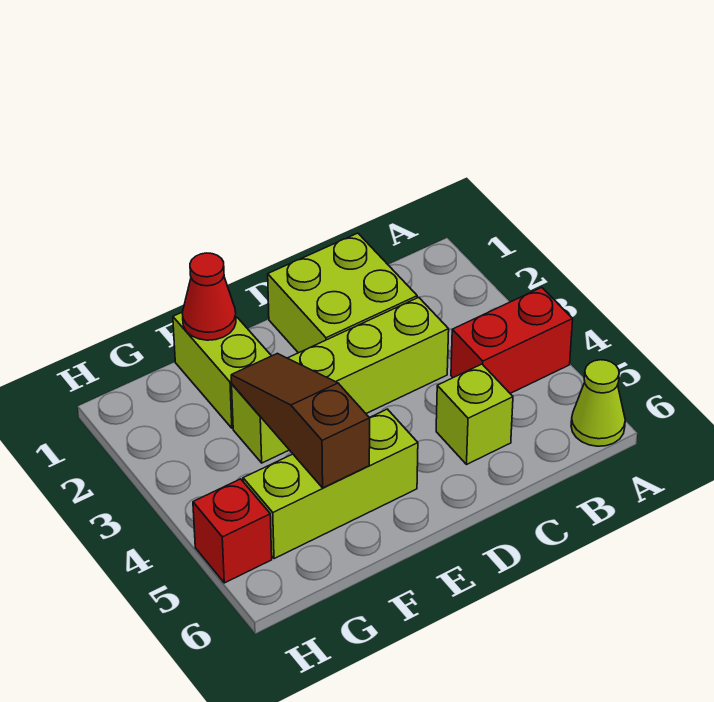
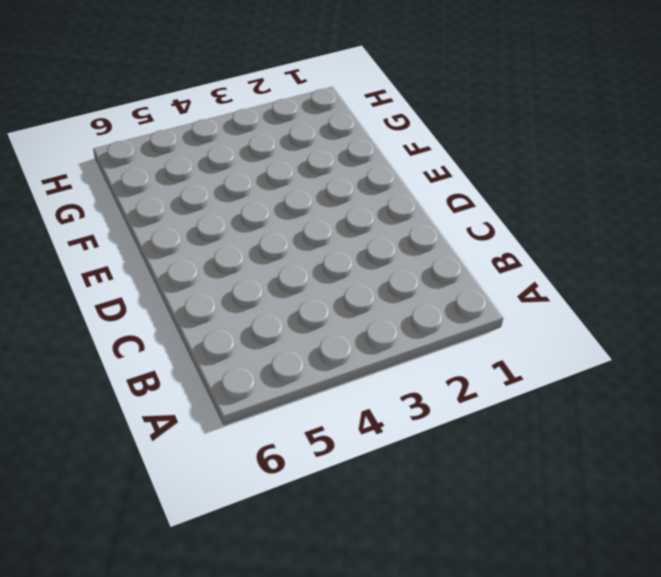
none -> red 1x2 brick [451,287,573,393]
none -> lime 1x1 cone [571,360,625,446]

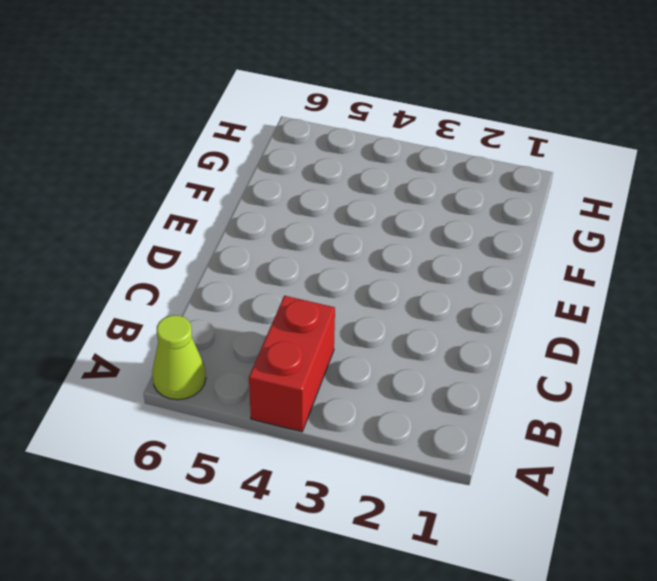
none -> lime 2x2 brick [268,233,417,353]
none -> lime 1x4 brick [232,297,449,463]

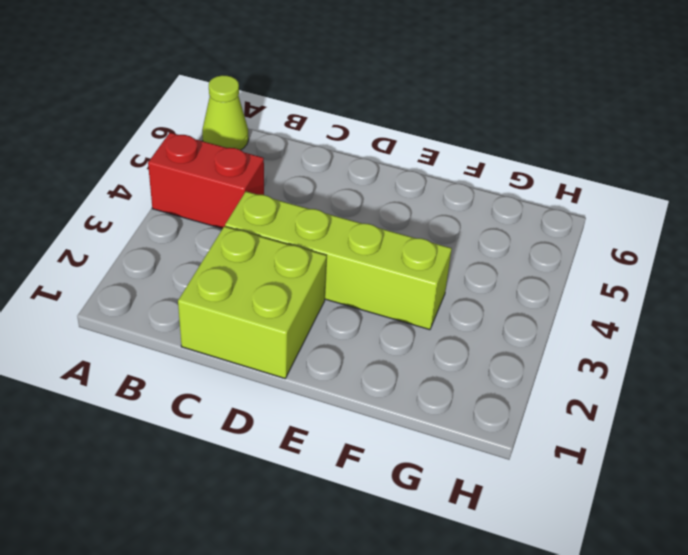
none -> lime 1x1 brick [436,364,513,464]
none -> lime 1x3 brick [243,409,418,559]

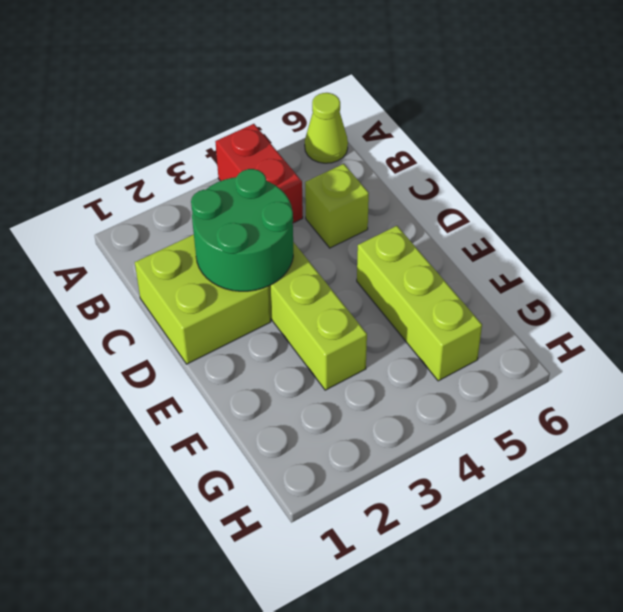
green 2x2 round brick [191,169,293,291] -> none
none -> lime 1x2 brick [173,312,271,428]
none -> red 1x1 brick [193,479,272,583]

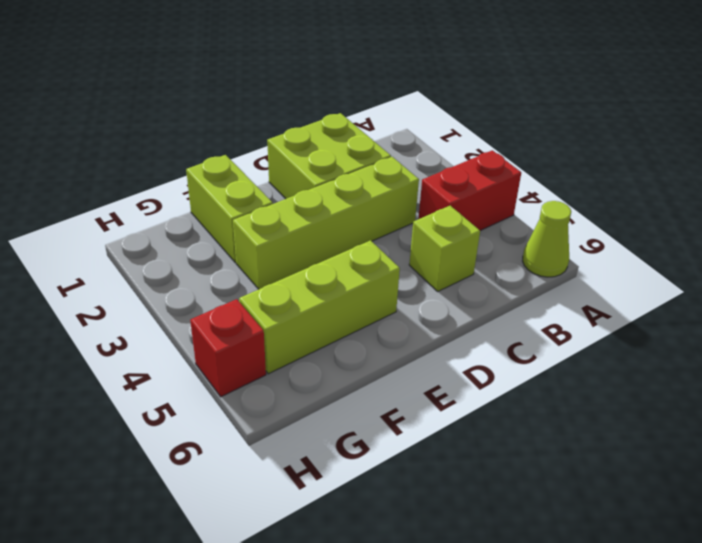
none -> red 1x1 cone [182,253,236,340]
none -> brown 1x3 slope [231,353,370,488]

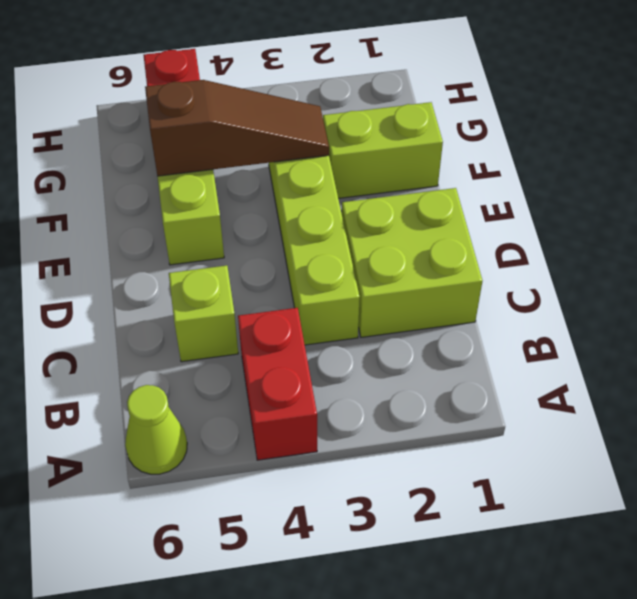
none -> red 1x1 cone [182,253,236,340]

